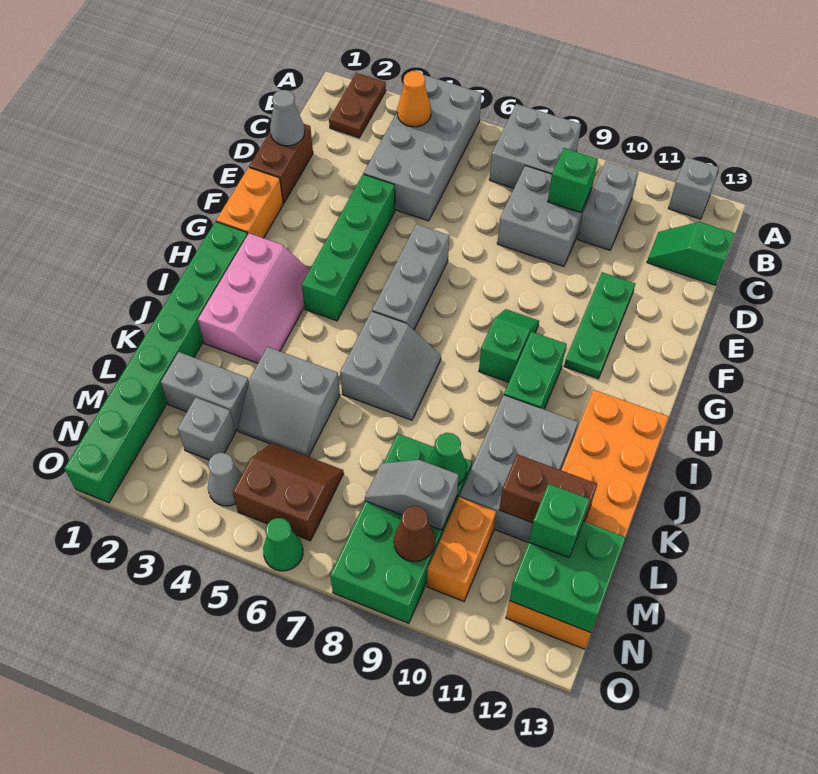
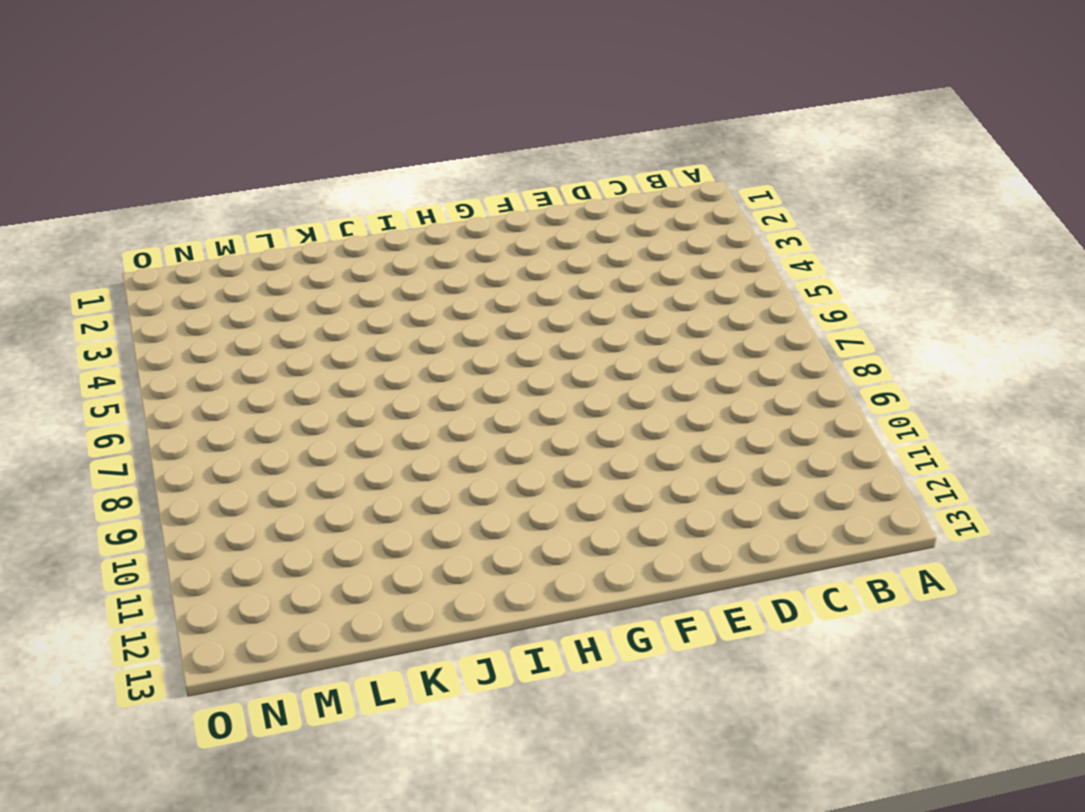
none -> brown 1x2 plate [329,73,386,138]
none -> grey 2x4 brick [364,75,482,221]
none -> grey 2x2 brick [489,104,581,188]
none -> grey 1x1 brick [668,157,719,219]

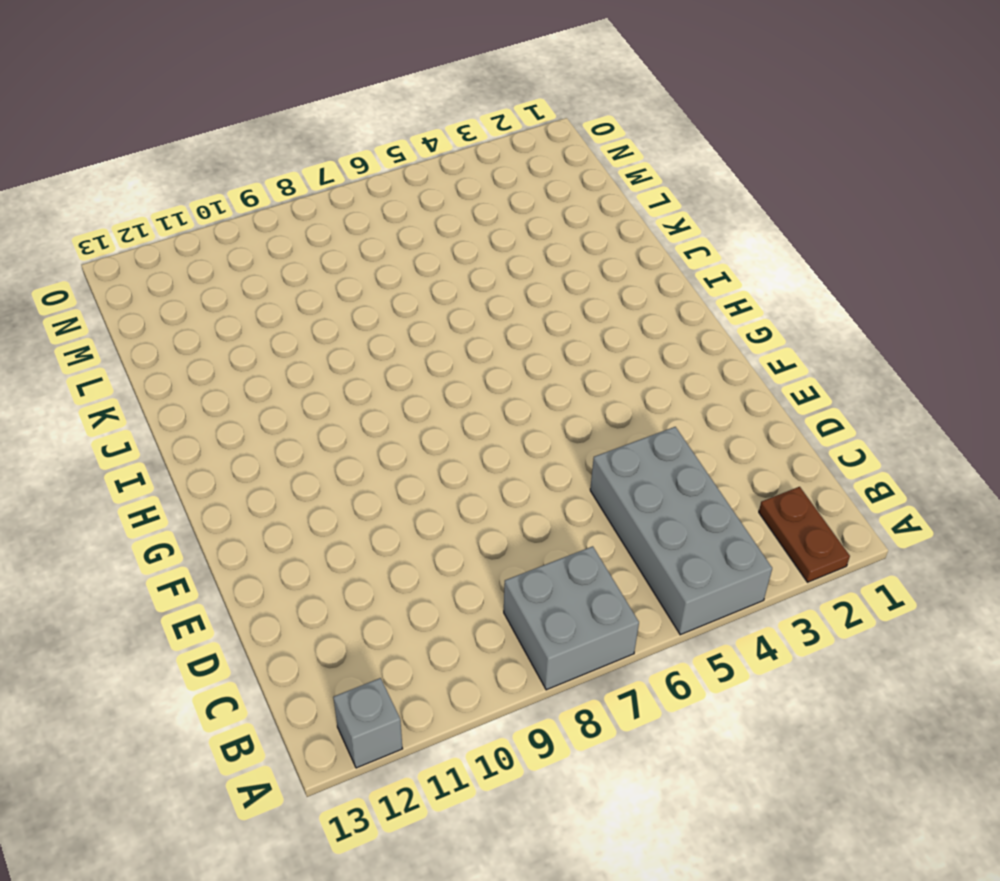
none -> grey 1x2 brick [578,161,638,250]
none -> grey 2x2 brick [497,166,592,266]
none -> green 1x2 slope [647,222,735,285]
none -> brown 1x2 brick [249,124,313,203]

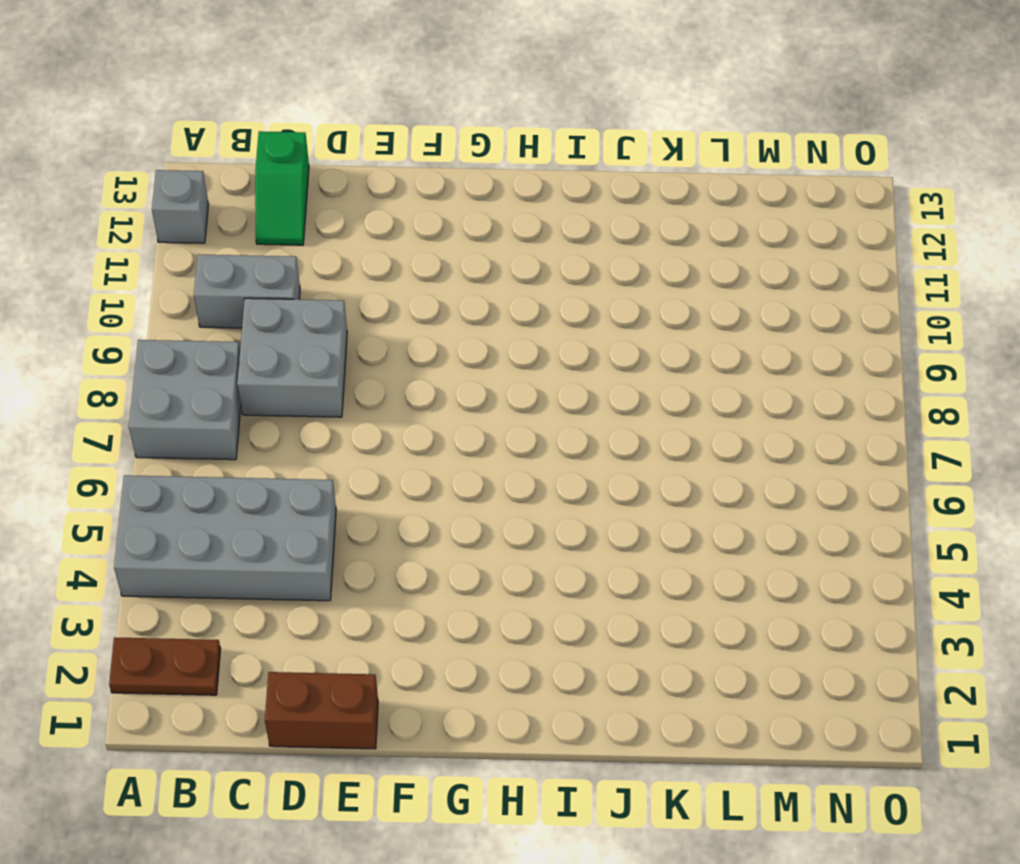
none -> green 1x4 brick [302,174,395,321]
none -> green 1x3 plate [564,272,635,379]
none -> orange 1x2 brick [216,167,283,238]
none -> grey 1x3 brick [372,224,449,330]

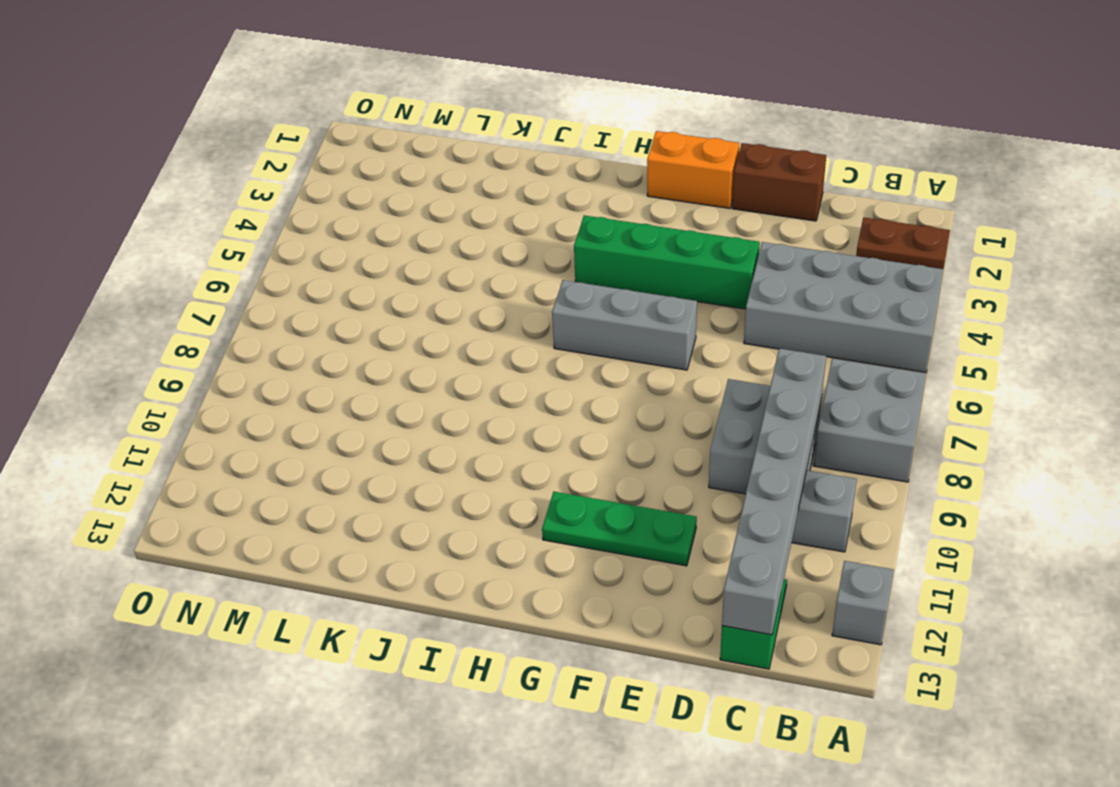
grey 1x6 brick [722,348,826,635] -> green 1x1 brick [548,148,598,213]
none -> green 1x2 slope [479,309,539,382]
none -> green 1x8 brick [64,221,248,503]
none -> pink 2x3 slope [198,233,309,363]
none -> green 1x2 brick [504,332,566,409]

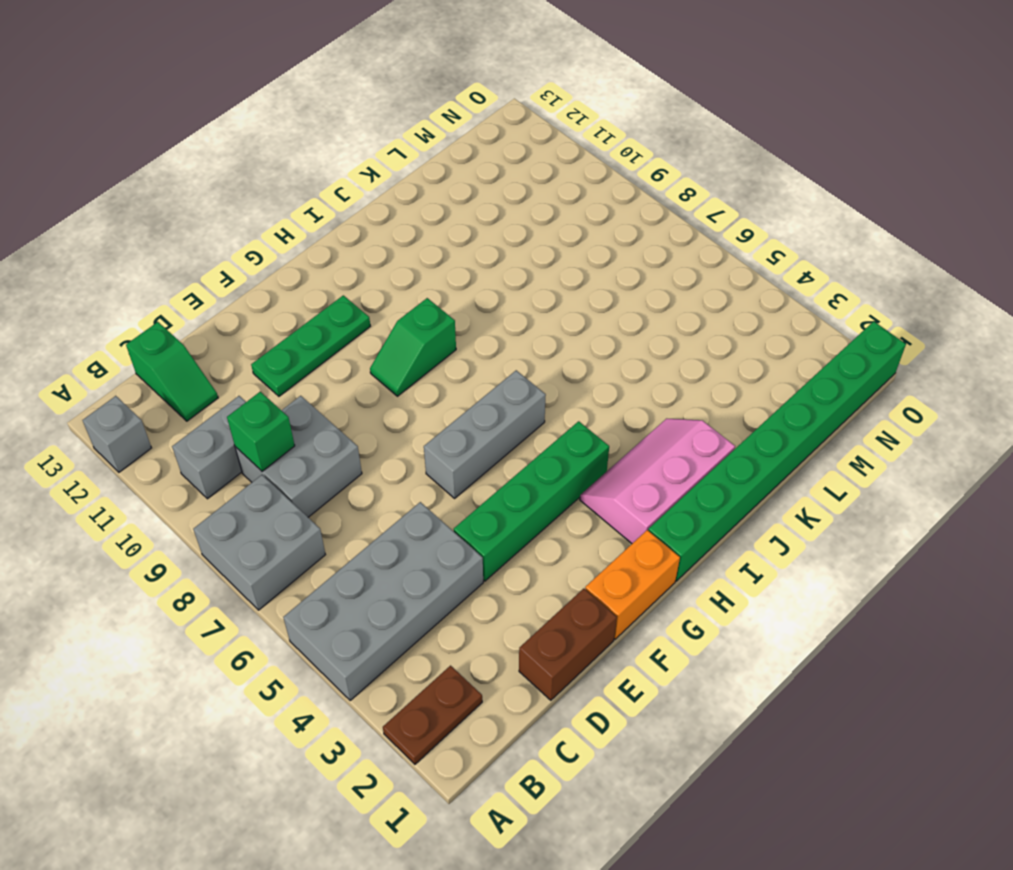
none -> green 1x2 brick [504,332,566,409]
none -> grey 2x2 slope [340,311,441,420]
none -> orange 2x6 brick [506,390,669,649]
none -> grey 2x3 brick [460,395,578,543]

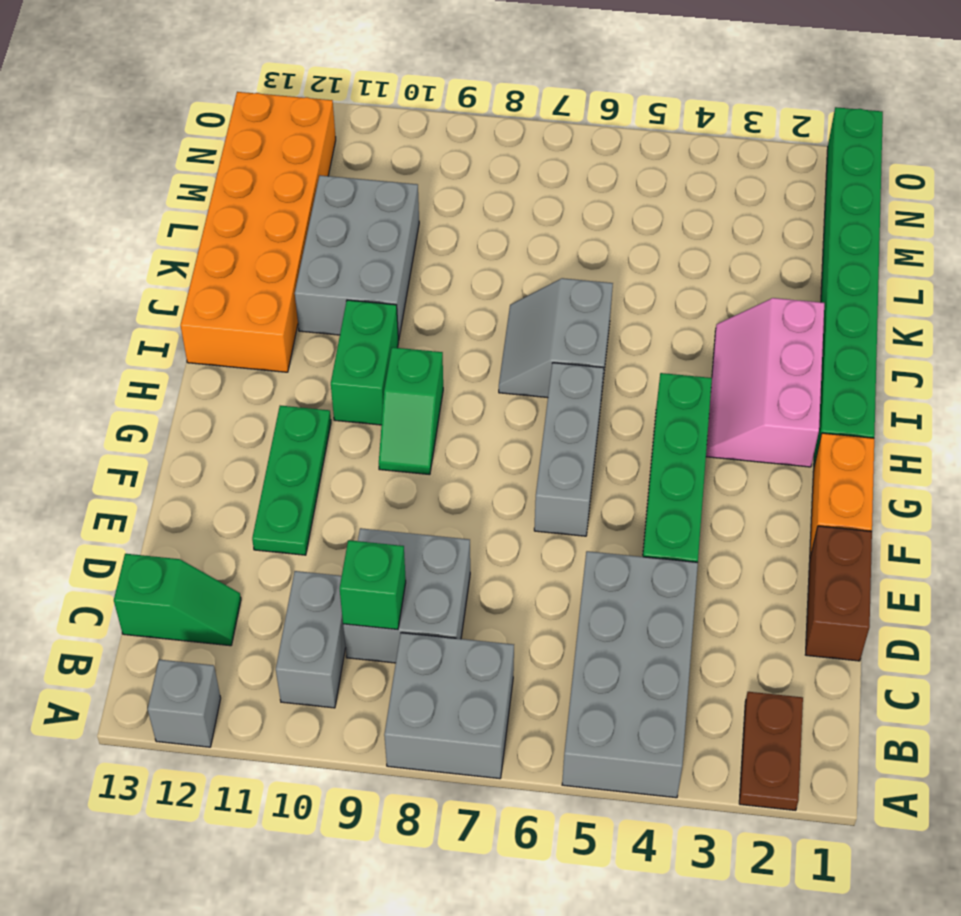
none -> grey 2x2 slope [237,347,340,457]
none -> grey 1x2 brick [161,352,249,431]
none -> green 2x4 brick [330,434,472,623]
none -> grey 1x1 brick [177,397,236,460]

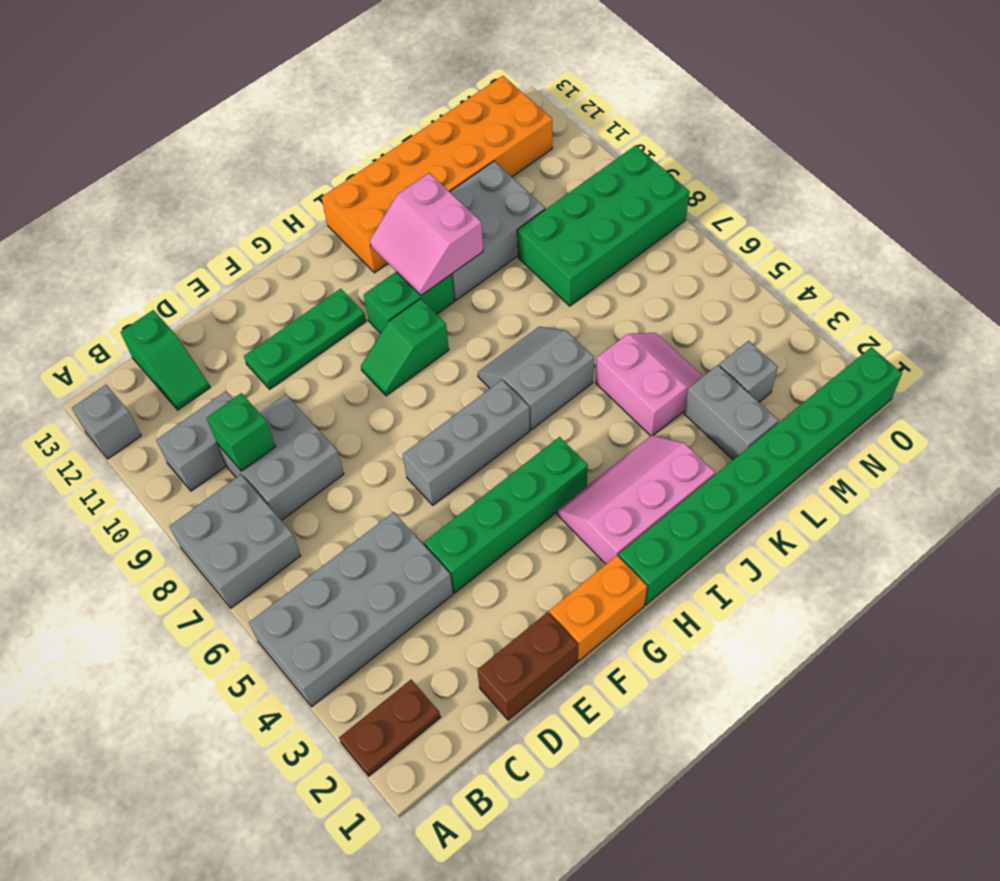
pink 2x2 slope [370,173,483,295] -> none
pink 2x2 slope [596,333,703,436] -> grey 2x2 slope [237,347,340,457]
none -> brown 2x2 slope [233,443,344,541]
none -> orange 1x2 brick [427,497,496,601]
none -> grey 1x1 cone [208,453,242,506]
none -> green 1x1 cone [263,518,303,571]

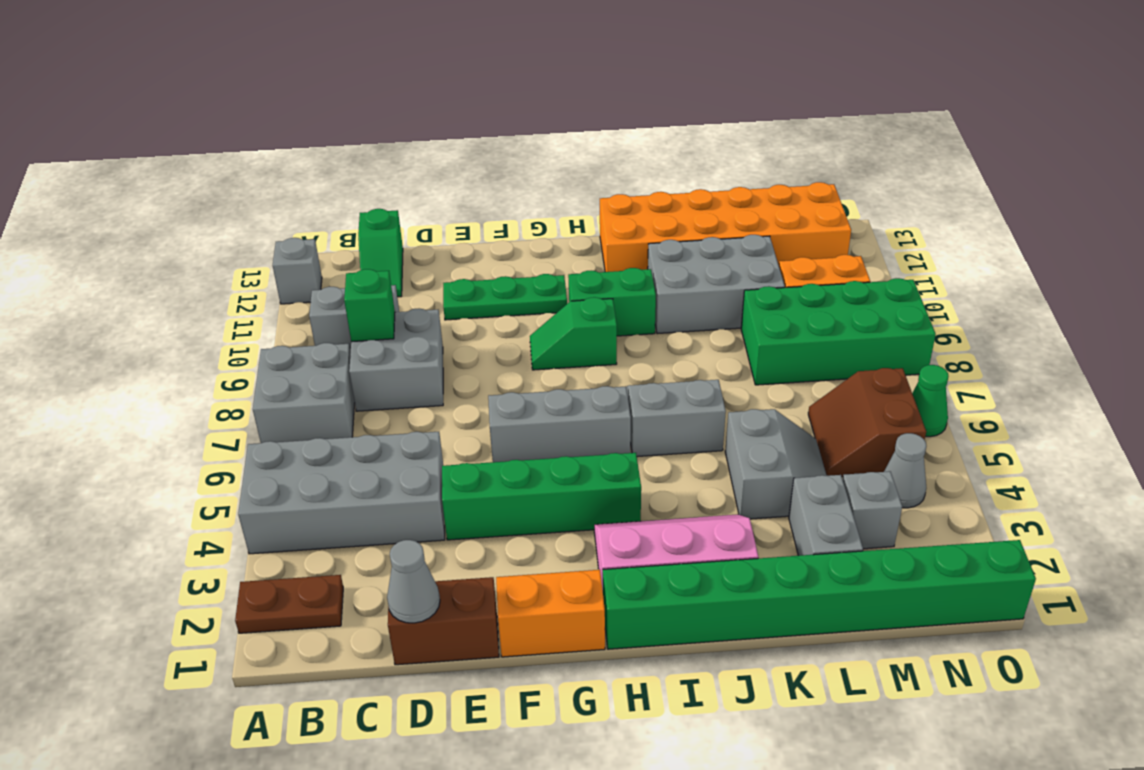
none -> orange 1x1 cone [397,71,431,127]
none -> green 1x1 cone [428,433,467,485]
none -> brown 1x2 brick [499,454,597,523]
none -> grey 1x2 slope [365,460,459,530]

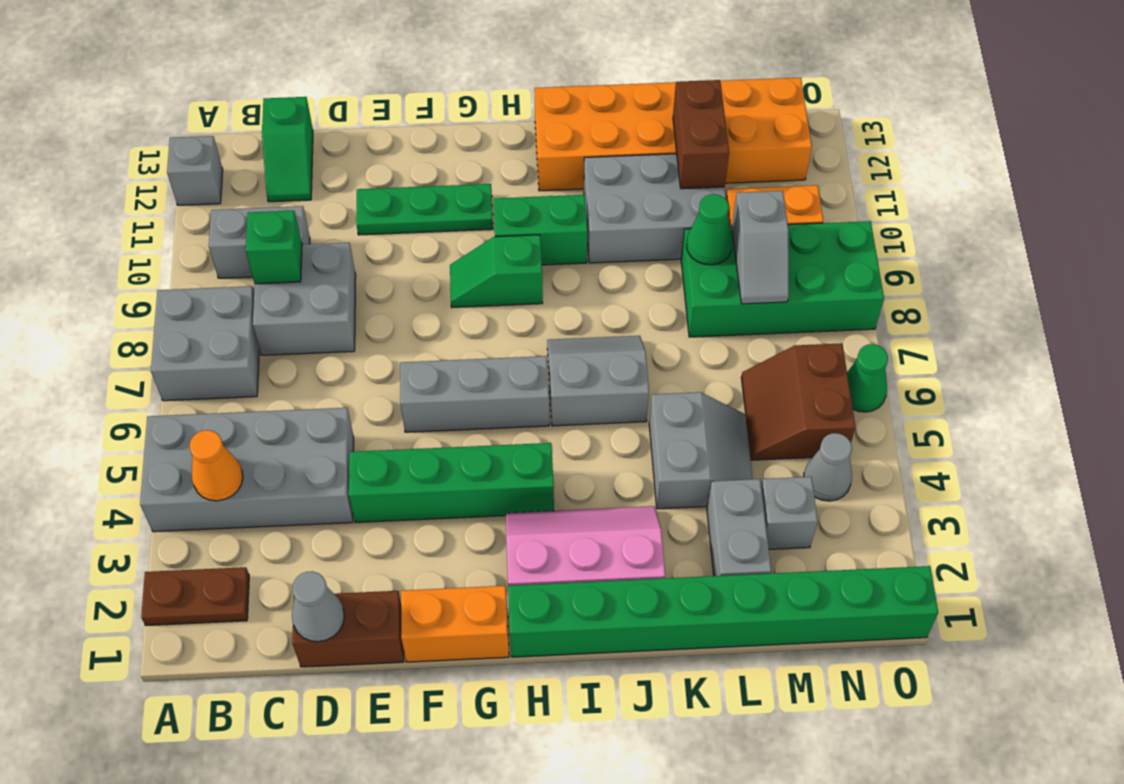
none -> green 2x2 brick [509,521,626,633]
none -> brown 1x1 cone [394,506,435,562]
none -> green 1x1 brick [529,484,590,557]

